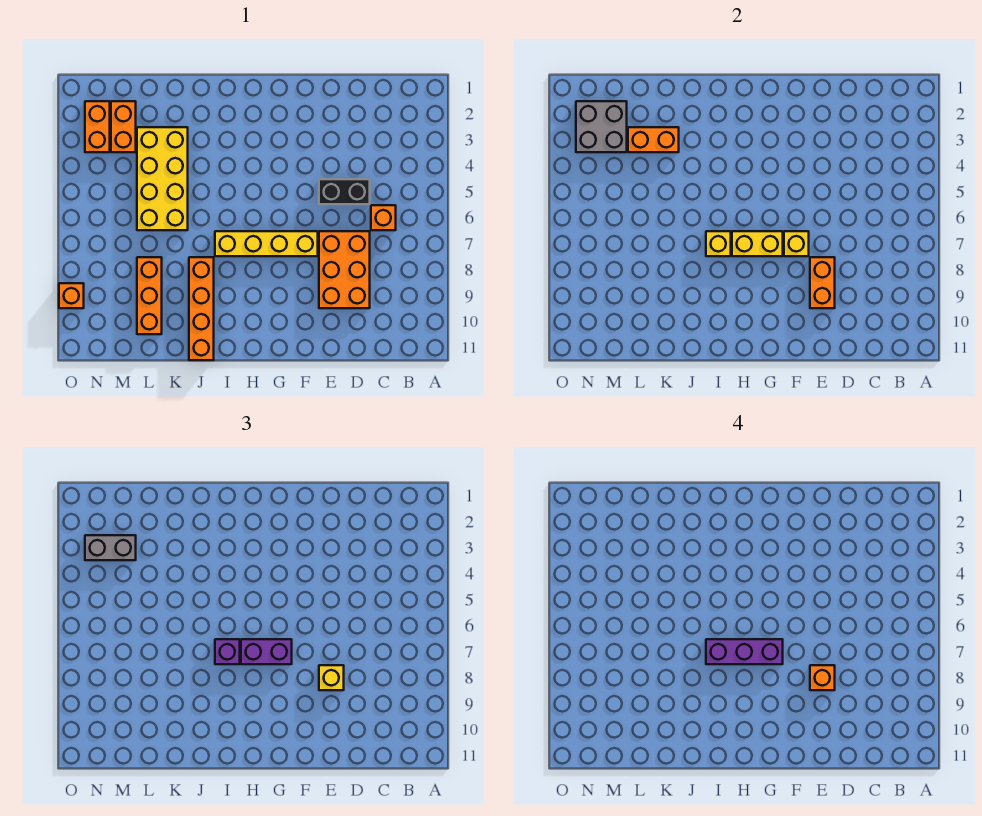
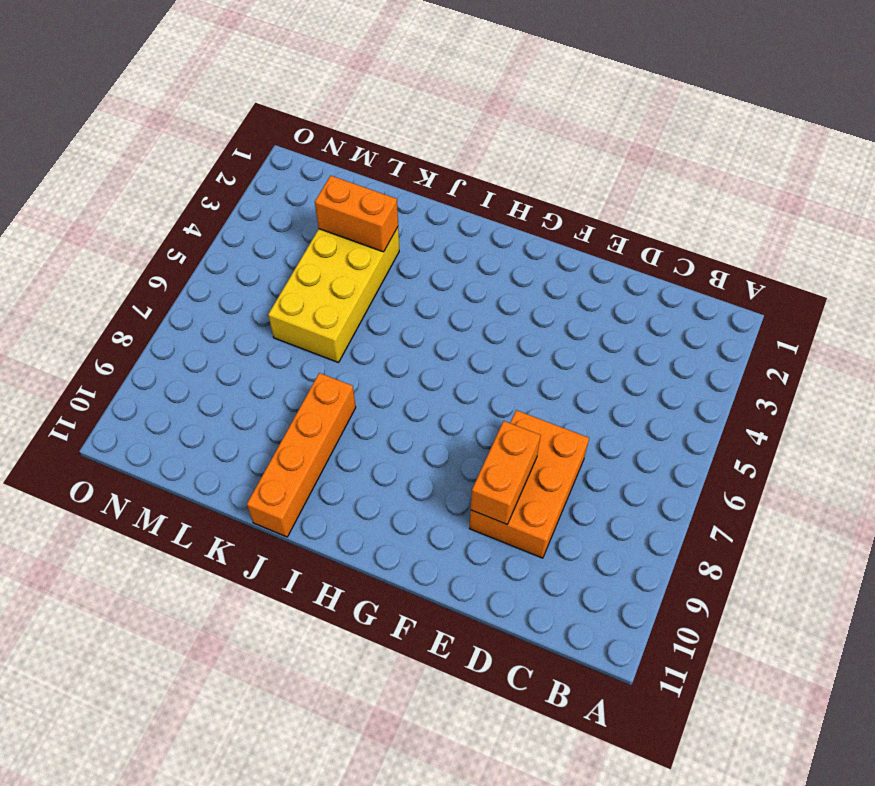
none -> orange 1x1 brick [371,205,396,230]
none -> black 1x2 brick [319,179,370,204]
none -> yellow 1x4 brick [215,231,318,256]

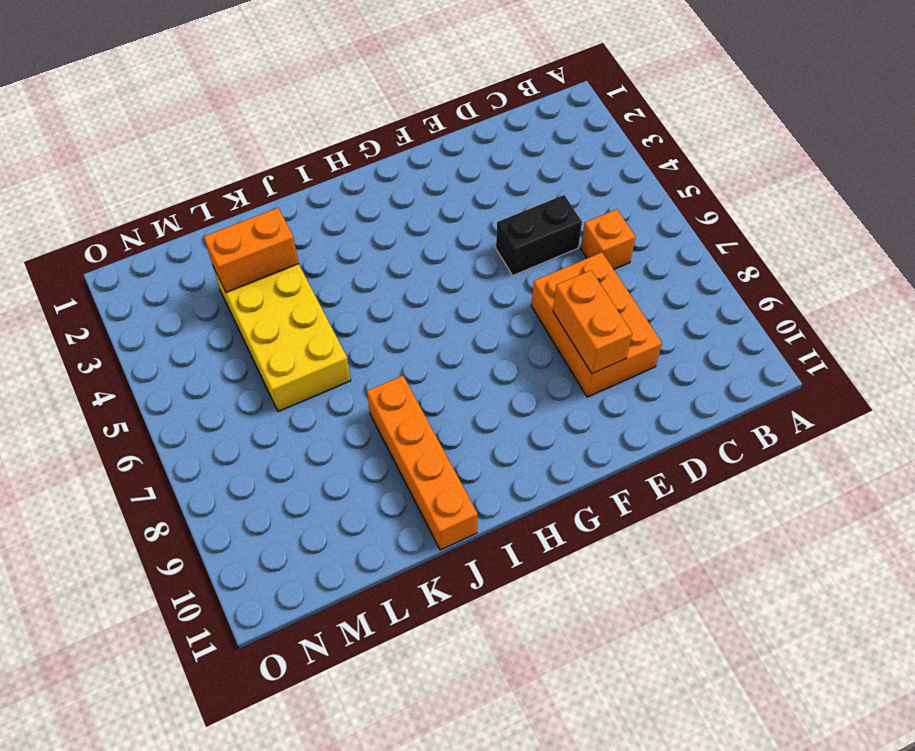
none -> yellow 1x4 brick [215,231,318,256]
none -> orange 1x3 brick [137,257,162,334]
none -> orange 1x2 brick [111,101,136,152]

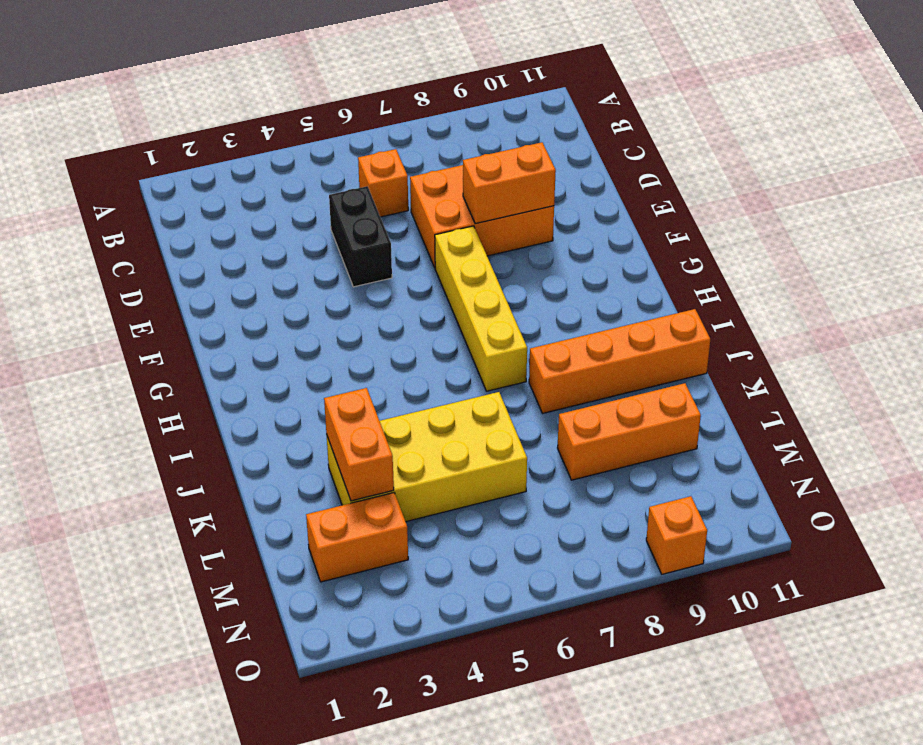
none -> orange 1x2 brick [85,101,110,152]
none -> yellow 1x1 brick [784,231,809,256]
none -> yellow 1x2 brick [732,231,783,256]

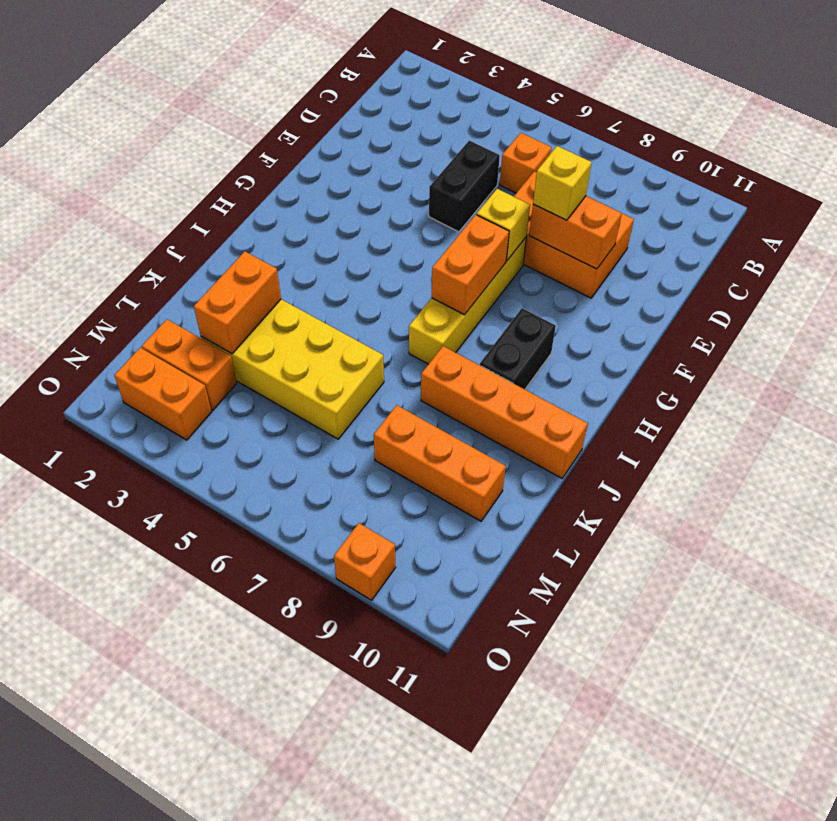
orange 1x2 brick [432,215,509,315] -> yellow 1x2 brick [732,231,783,256]
black 1x2 brick [480,308,556,389] -> none
none -> yellow 1x1 brick [706,231,731,256]
none -> grey 2x2 brick [576,101,627,152]
none -> purple 1x2 brick [241,639,292,664]

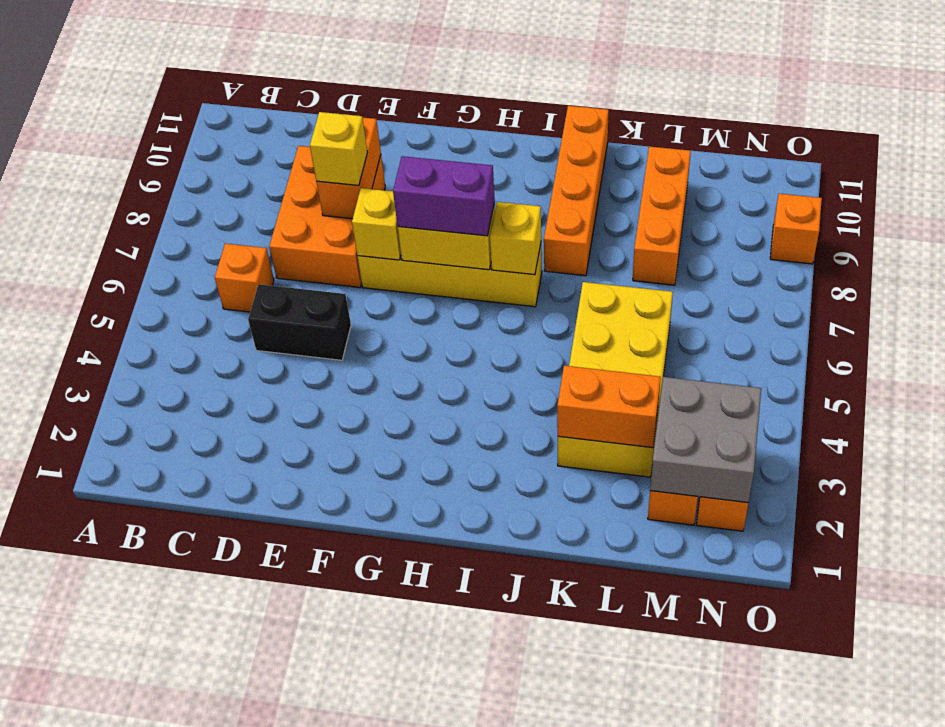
none -> purple 1x1 brick [215,639,240,664]
none -> grey 1x2 brick [85,535,136,560]
none -> orange 1x1 brick [810,665,835,690]

